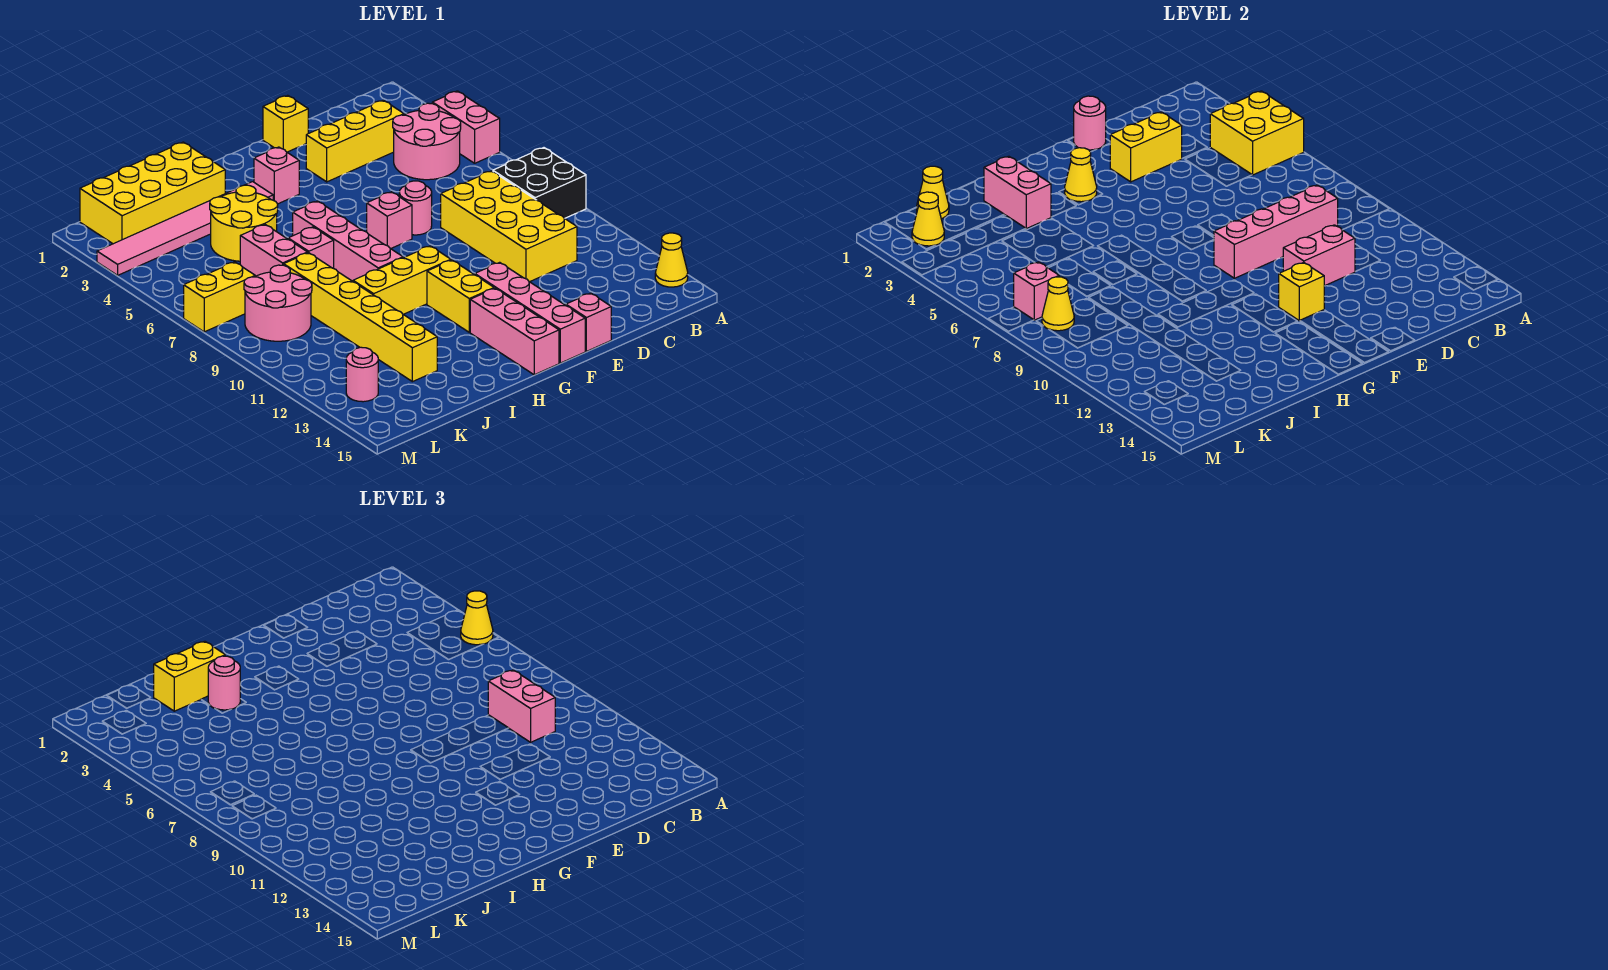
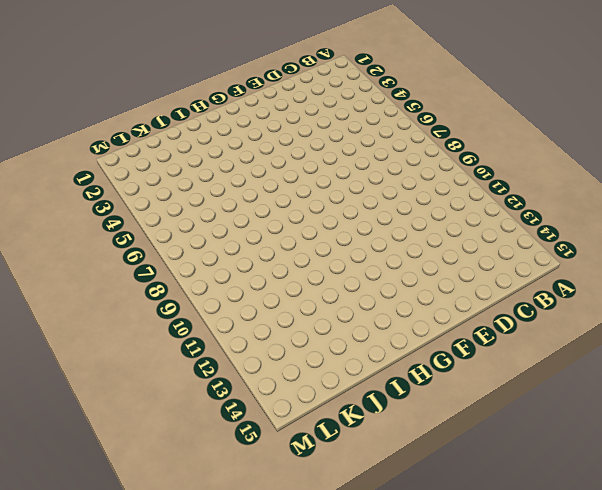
none -> pink 1x2 brick [432,91,500,163]
none -> black 2x2 brick [493,148,586,218]
none -> yellow 1x1 cone [655,233,688,287]
none -> pink 2x2 round brick [393,103,461,180]

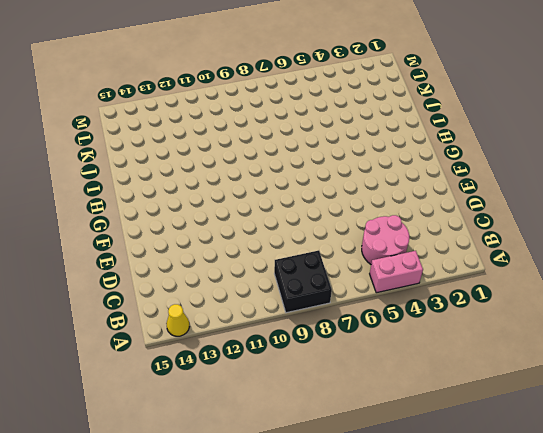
none -> yellow 1x3 brick [306,100,404,182]
none -> yellow 2x4 brick [441,171,577,282]
none -> yellow 1x1 brick [263,95,308,152]
none -> pink 1x1 round brick [399,181,432,235]

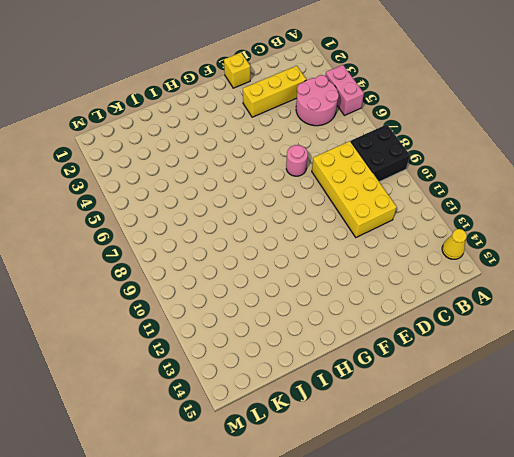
none -> pink 1x1 brick [566,293,611,351]
none -> pink 1x1 brick [367,192,412,249]
none -> pink 1x4 brick [475,262,585,363]
none -> pink 1x1 brick [254,147,299,204]

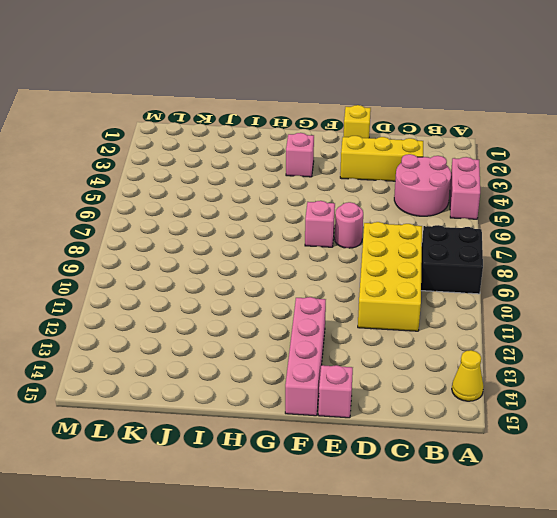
none -> yellow 1x3 brick [353,246,451,314]
none -> yellow 1x2 brick [427,260,494,332]
none -> pink 1x3 brick [470,288,559,375]
none -> pink 1x6 tile [97,182,273,275]

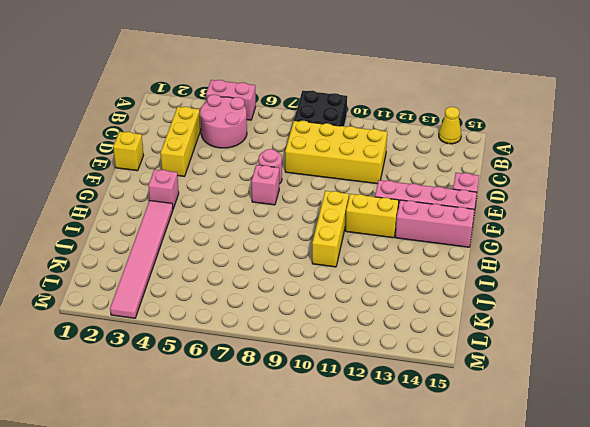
none -> pink 1x4 brick [293,201,403,281]
none -> yellow 2x4 brick [80,142,225,244]
none -> yellow 2x2 round brick [210,185,278,261]
none -> pink 1x1 brick [288,227,334,268]

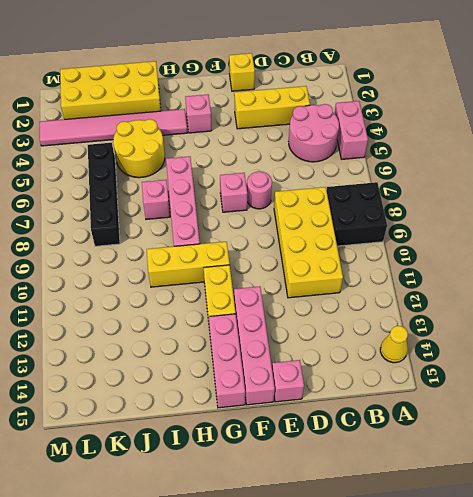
black 1x4 brick [88,143,120,246] -> pink 2x2 round brick [244,265,312,341]
none -> pink 1x2 brick [240,225,308,276]
none -> yellow 1x6 brick [284,253,437,382]
none -> yellow 1x2 brick [184,262,255,332]
none -> pink 1x1 round brick [346,347,378,402]

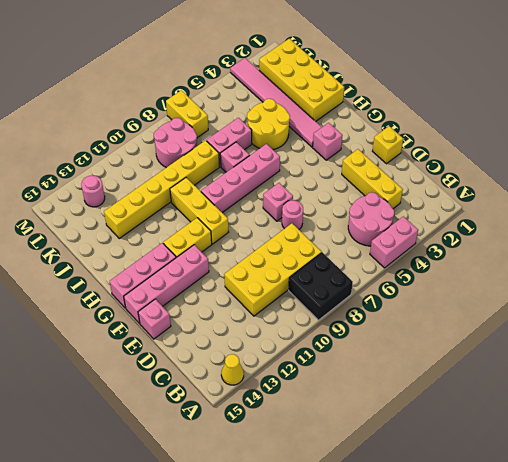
none -> yellow 2x2 brick [1210,91,1304,175]
none -> pink 1x4 brick [1214,185,1338,278]
none -> yellow 1x2 brick [1110,112,1182,182]
none -> pink 1x2 brick [1283,225,1355,286]

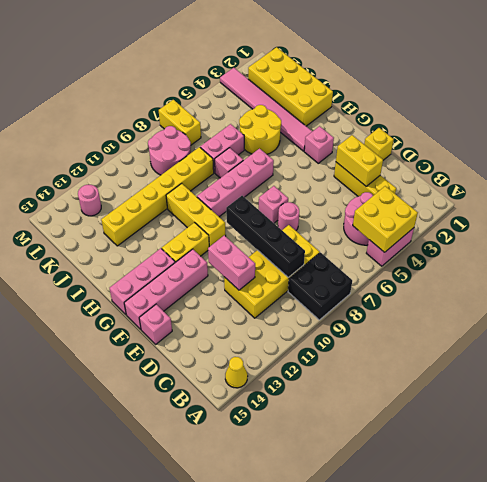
black 1x4 brick [226,196,305,277] -> pink 1x4 brick [1214,185,1338,278]
none -> pink 1x1 round brick [1074,96,1106,150]
none -> yellow 1x1 brick [1279,262,1324,321]
none -> yellow 1x1 cone [1065,148,1097,202]
none -> pink 1x2 brick [984,156,1051,229]

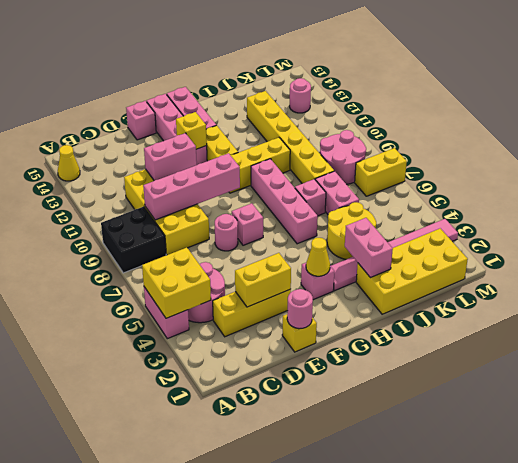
none -> yellow 1x1 cone [917,166,949,219]
none -> yellow 1x1 cone [912,192,944,246]
none -> pink 1x1 brick [1014,262,1059,320]
none -> yellow 1x1 cone [1042,277,1074,331]

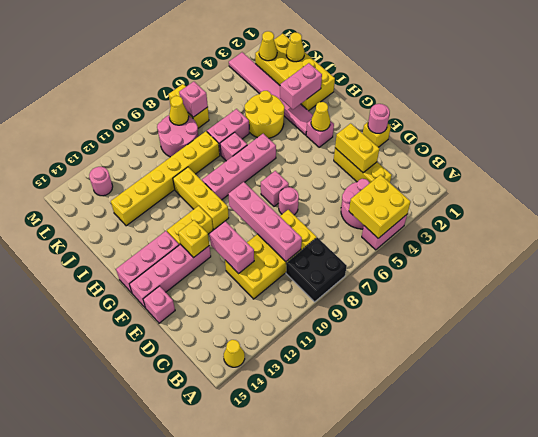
none -> yellow 1x1 cone [461,591,493,645]
none -> pink 1x2 brick [488,670,555,742]
none -> yellow 1x2 brick [154,641,225,711]
none -> pink 1x1 round brick [208,656,240,710]

